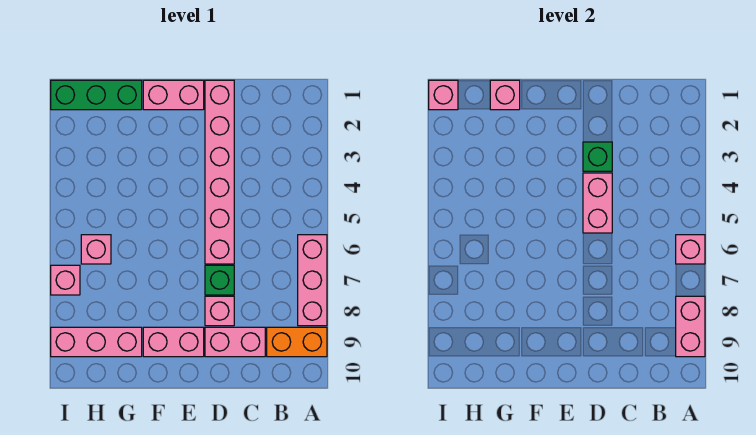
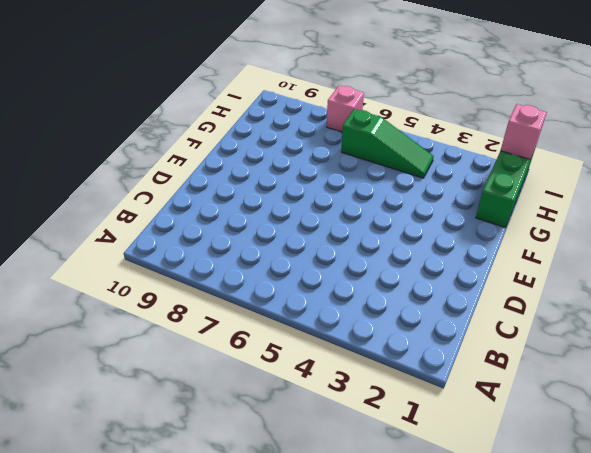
green 1x3 slope [341,109,434,178] -> pink 1x1 brick [81,235,111,264]
none -> pink 1x3 brick [298,235,327,326]
none -> orange 1x2 brick [267,327,327,357]
none -> pink 1x2 brick [205,327,265,357]

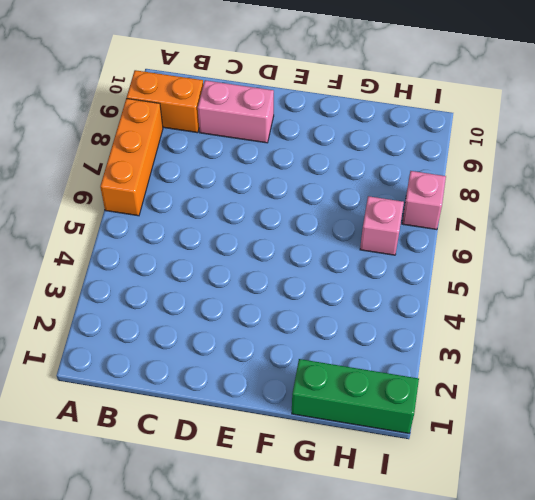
orange 1x3 brick [100,98,163,216] -> pink 1x3 brick [298,235,327,326]
none -> pink 1x6 brick [205,80,234,264]
none -> green 1x1 brick [205,265,234,295]
none -> pink 1x1 brick [205,296,234,326]

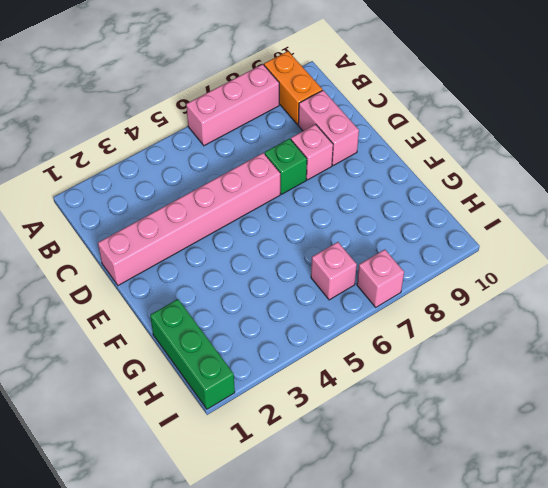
none -> pink 1x2 brick [143,80,204,110]
none -> pink 1x2 brick [143,327,204,357]
none -> pink 1x3 brick [51,327,142,357]

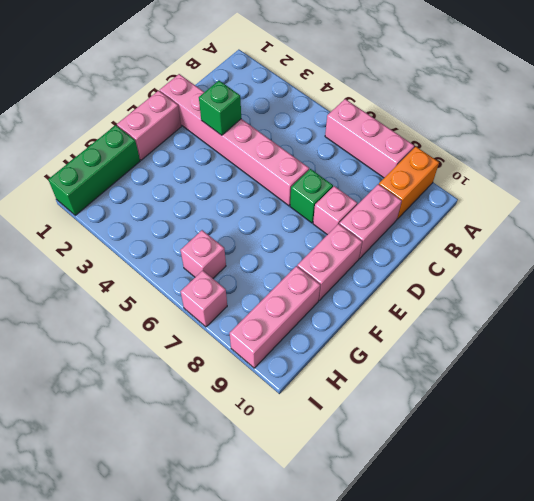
none -> pink 1x1 brick [676,235,705,264]
none -> pink 1x2 brick [676,296,705,357]
none -> pink 1x2 brick [583,173,612,233]

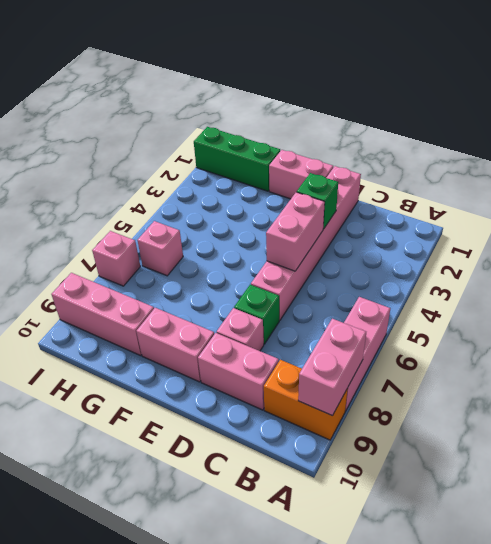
none -> pink 1x1 brick [676,235,705,264]
none -> pink 1x1 brick [490,80,520,110]
none -> pink 1x1 brick [429,80,458,110]

